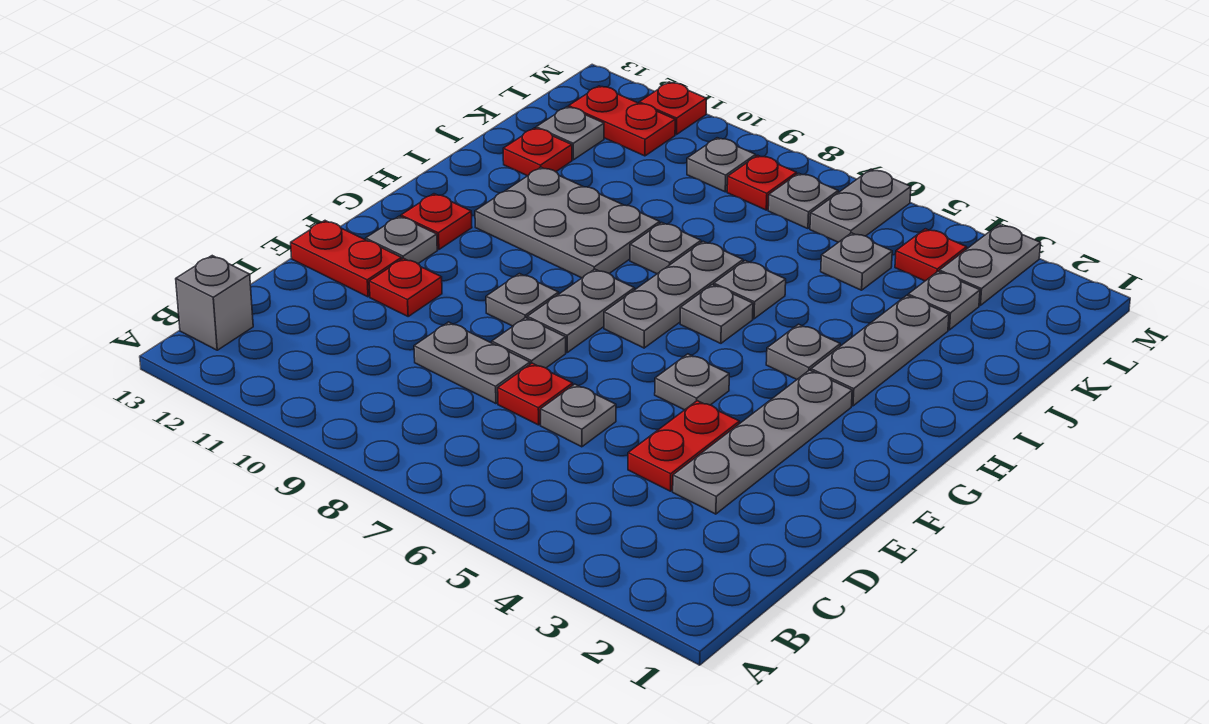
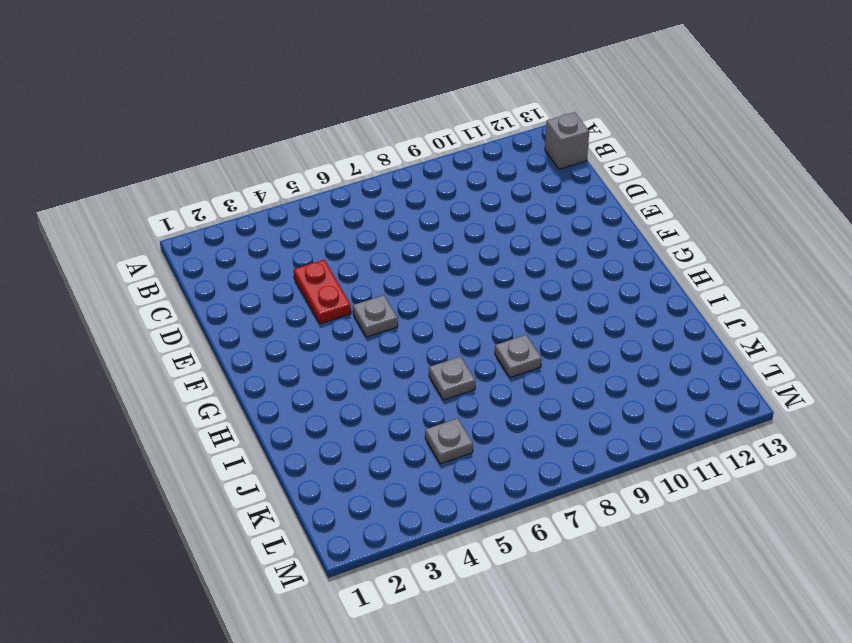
none -> grey 1x4 plate [673,370,852,514]
none -> grey 1x1 plate [541,384,616,447]
none -> red 1x1 plate [498,363,573,425]
none -> grey 1x2 plate [414,322,530,404]

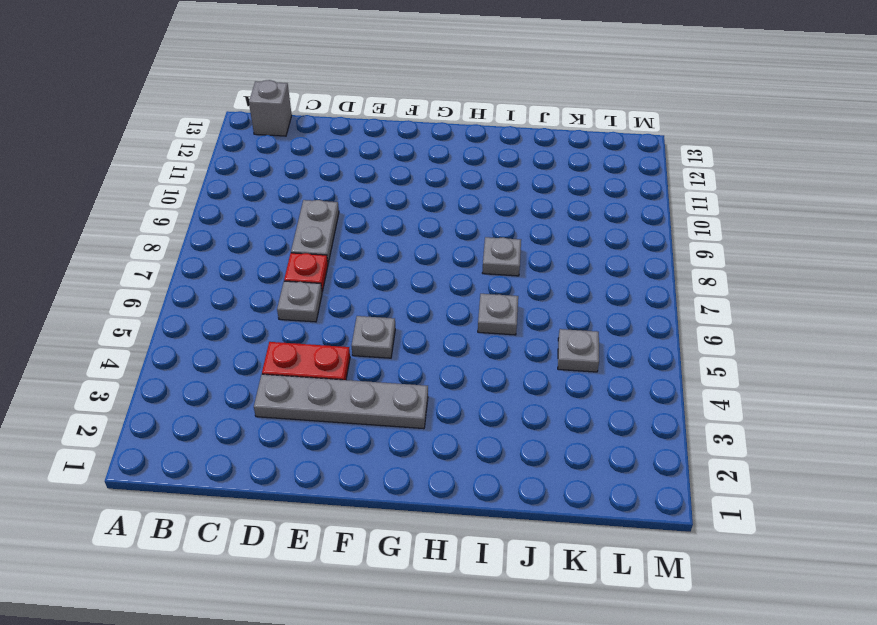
none -> grey 1x1 plate [492,318,566,368]
none -> red 1x1 plate [369,258,442,316]
none -> red 1x2 plate [291,221,402,297]
none -> grey 1x2 plate [527,269,635,352]

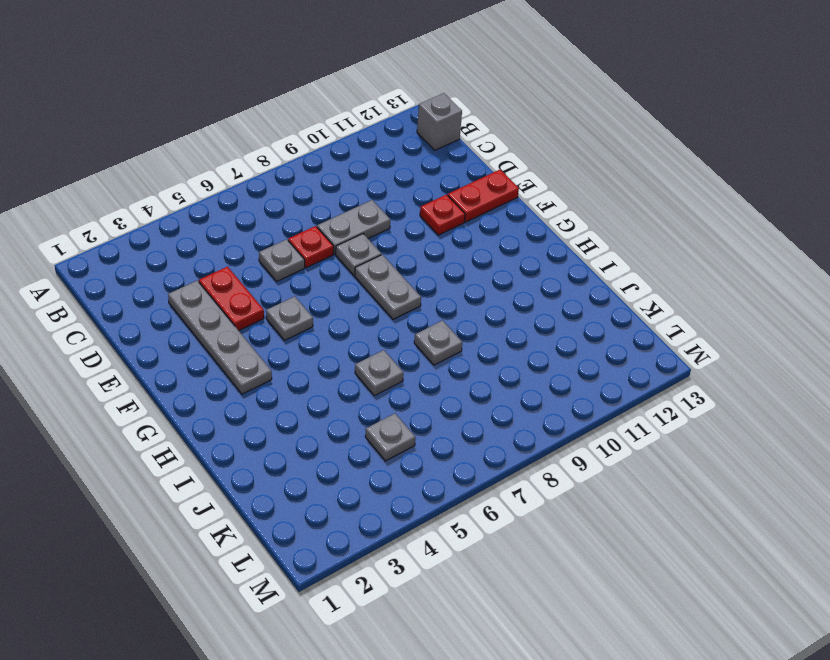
none -> grey 1x1 plate [486,274,559,326]
none -> grey 1x1 plate [366,216,437,264]
none -> grey 1x3 plate [604,241,743,348]
none -> red 1x1 plate [401,194,472,250]

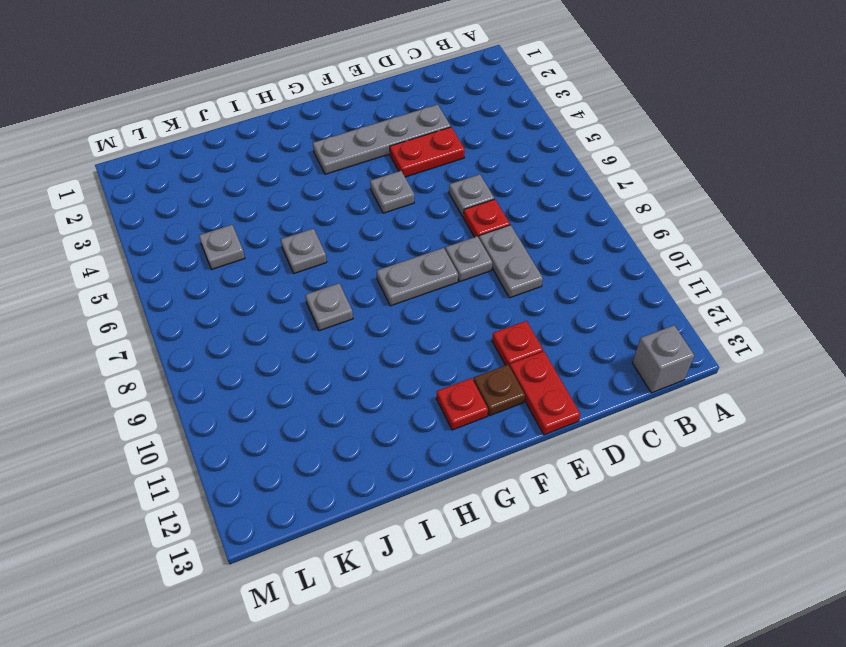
brown 1x1 plate [473,365,525,416] -> grey 1x1 plate [366,216,437,264]
none -> grey 1x1 plate [486,274,559,326]
none -> grey 1x3 plate [604,241,743,348]
none -> grey 1x3 plate [811,295,949,406]
none -> grey 1x1 plate [766,324,840,379]

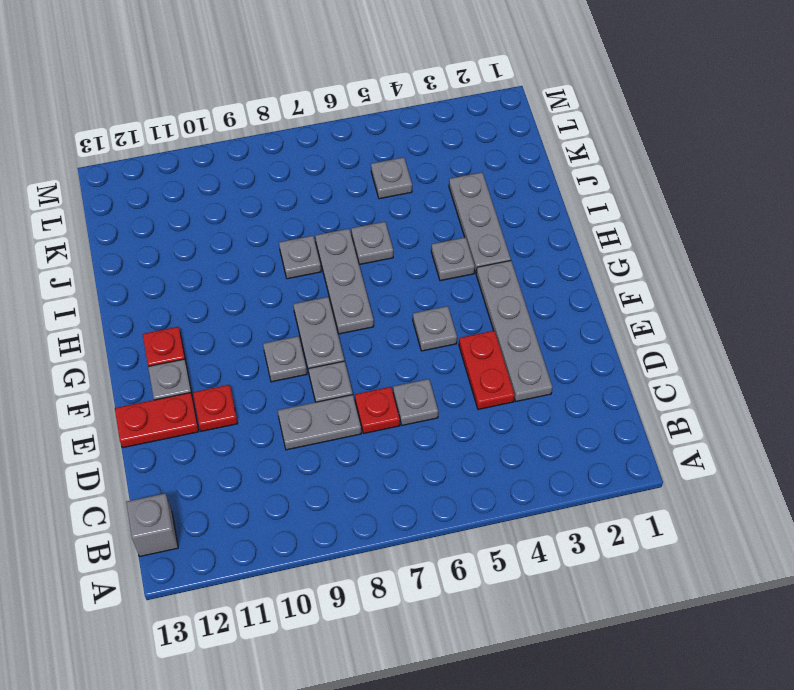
none -> grey 1x1 plate [680,284,753,343]
none -> grey 2x3 plate [475,167,660,278]
none -> red 1x1 plate [503,128,572,176]
none -> grey 1x1 plate [908,271,980,330]

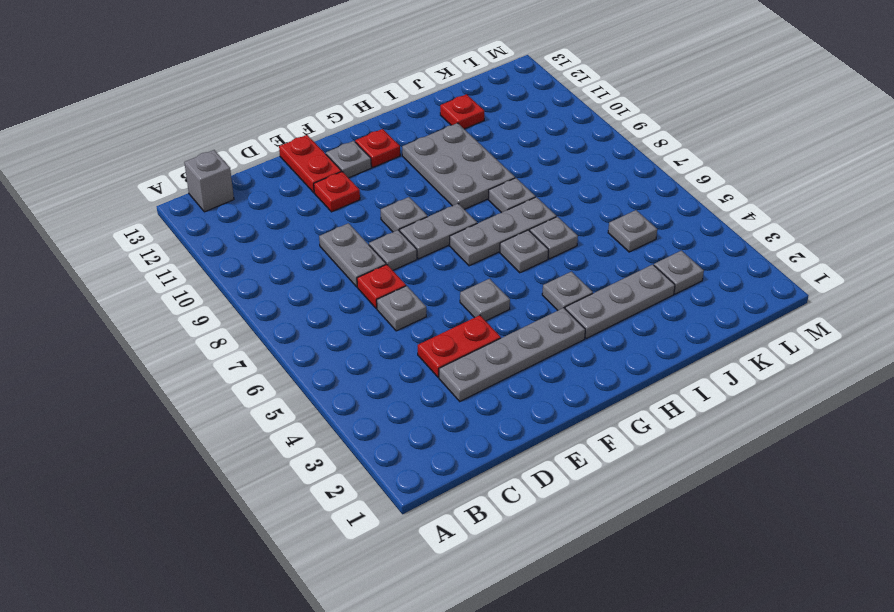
none -> grey 1x1 plate [536,107,604,160]
none -> grey 1x2 plate [939,225,1041,305]
none -> red 1x1 plate [895,229,967,281]
none -> grey 1x2 plate [810,169,911,242]

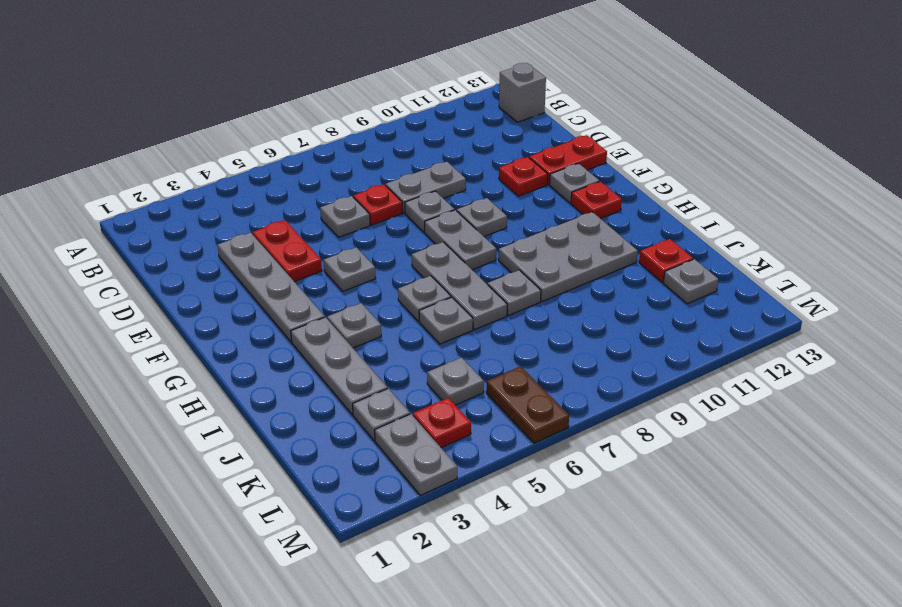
brown 1x2 plate [486,366,569,443] -> grey 1x2 plate [810,169,911,242]
none -> grey 1x1 plate [768,173,838,229]
none -> red 1x1 plate [727,155,797,210]
none -> grey 1x1 plate [687,138,756,192]
none -> red 1x2 plate [569,86,675,156]

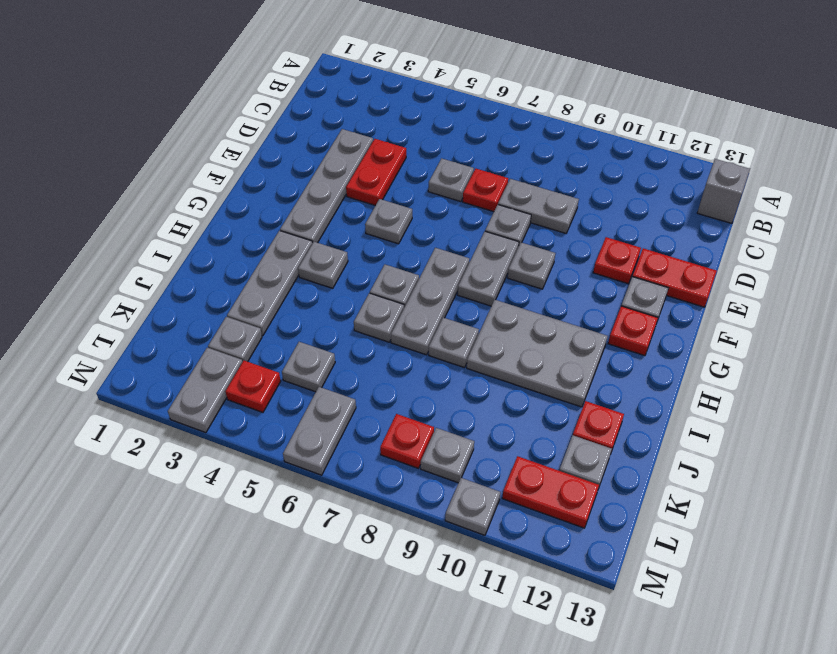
grey 1x1 plate [445,478,500,535] -> grey 1x1 plate moved to [768,173,838,229]
none -> red 1x1 plate [639,82,706,135]

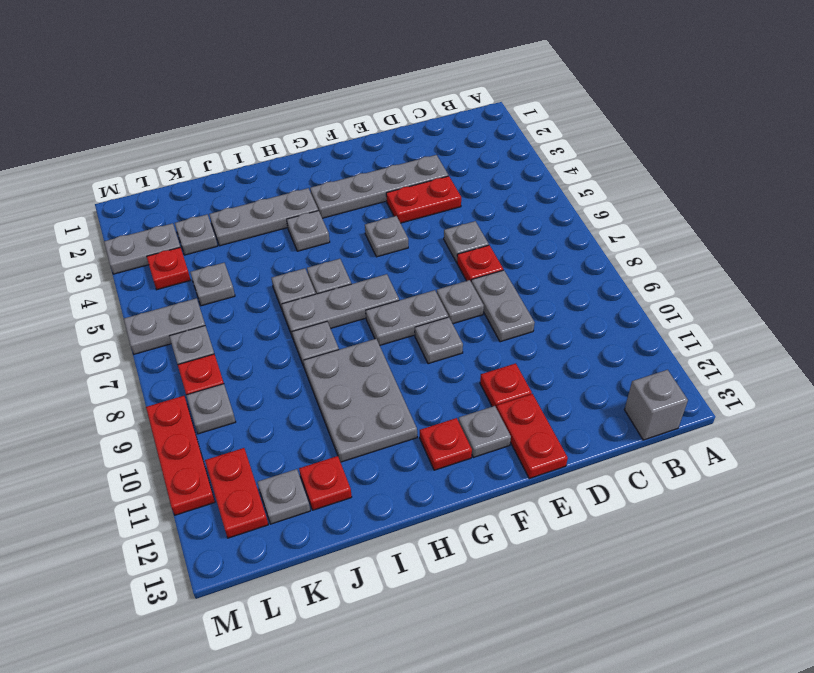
red 1x3 plate [146,396,215,515] -> red 1x1 plate [639,82,706,135]

